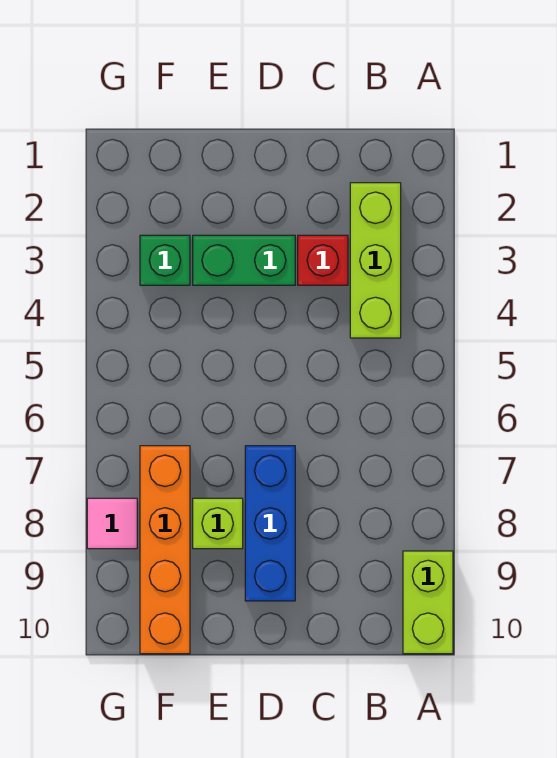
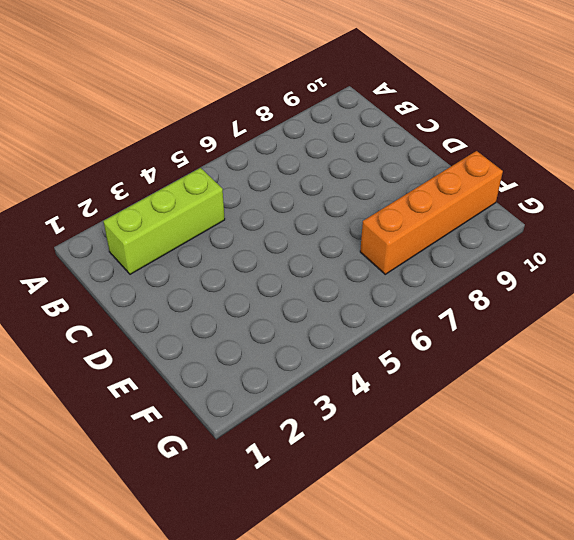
none -> lime 1x2 brick [403,551,453,654]
none -> red 1x1 brick [298,235,348,285]

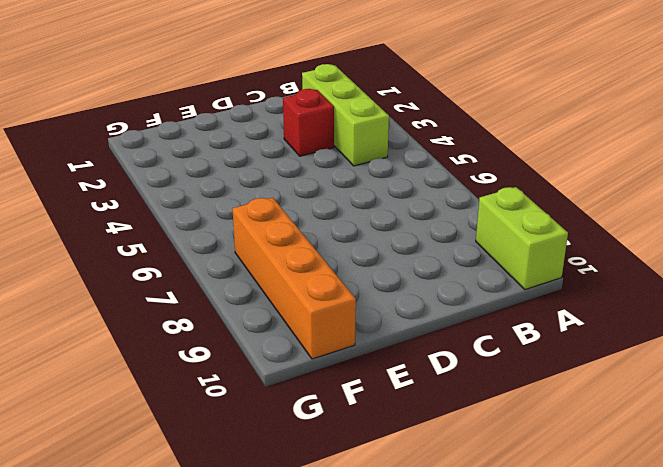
none -> green 1x2 brick [193,235,295,285]
none -> blue 1x3 brick [245,446,295,601]

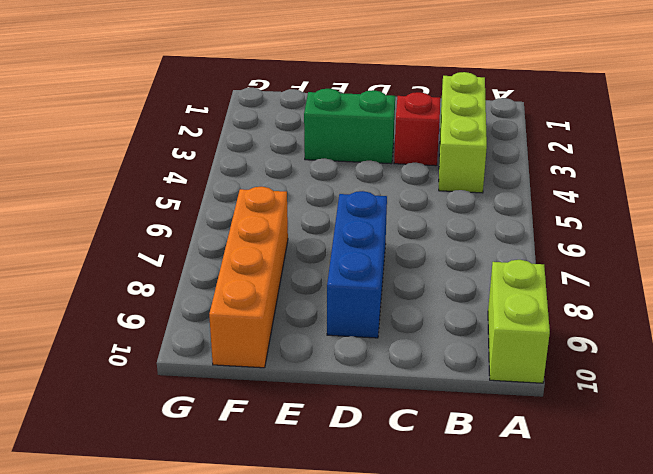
none -> lime 1x1 brick [193,498,243,549]
none -> green 1x1 brick [140,235,190,285]

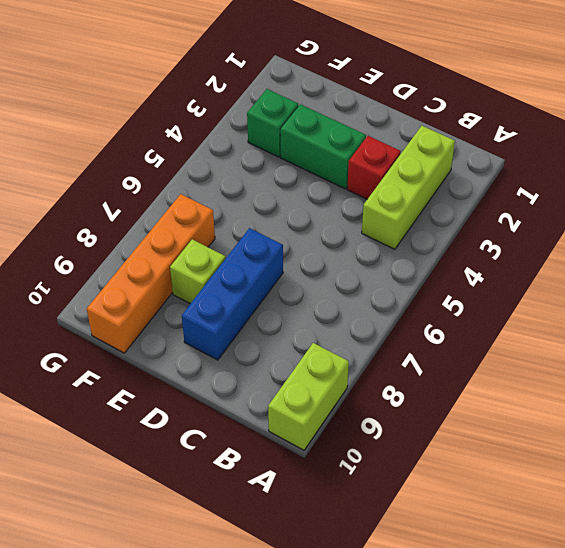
none -> pink 1x1 tile [87,498,137,549]

